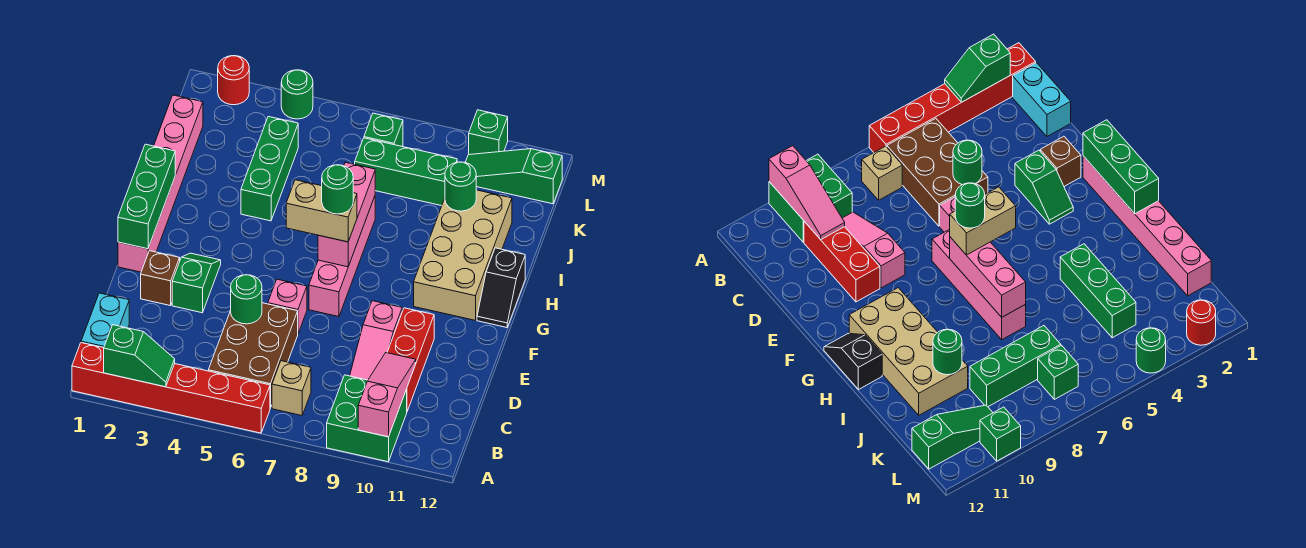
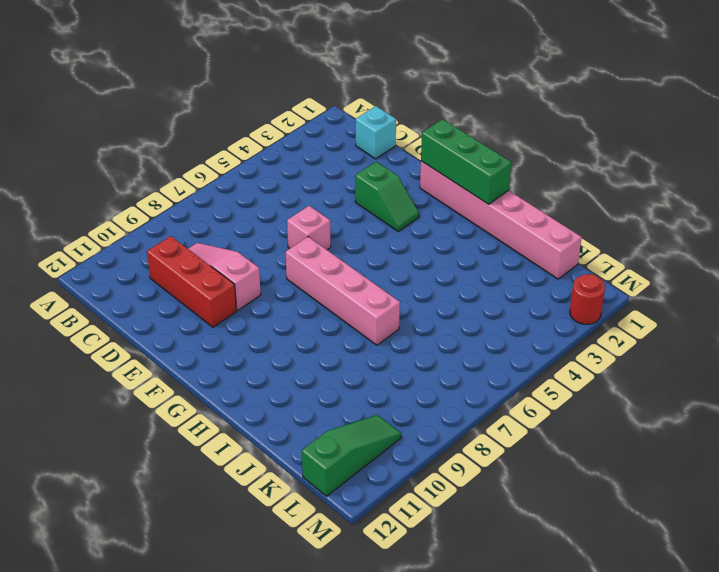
cyan 1x1 brick [356,106,396,159] -> cyan 1x2 brick [81,293,129,348]
none -> red 1x6 brick [72,343,270,433]
none -> green 2x2 brick [327,375,407,462]
none -> brown 2x3 brick [208,303,298,408]

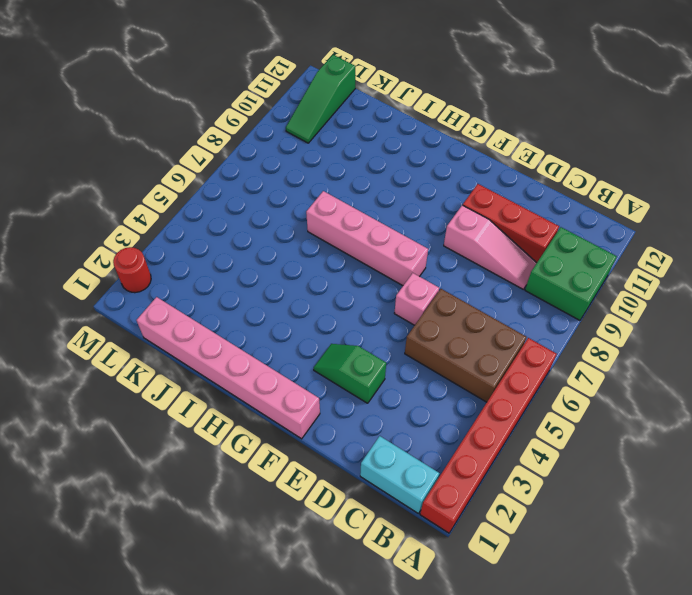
none -> tan 1x1 brick [272,361,311,416]
none -> brown 1x1 brick [141,251,180,306]
none -> tan 2x4 brick [414,190,512,320]

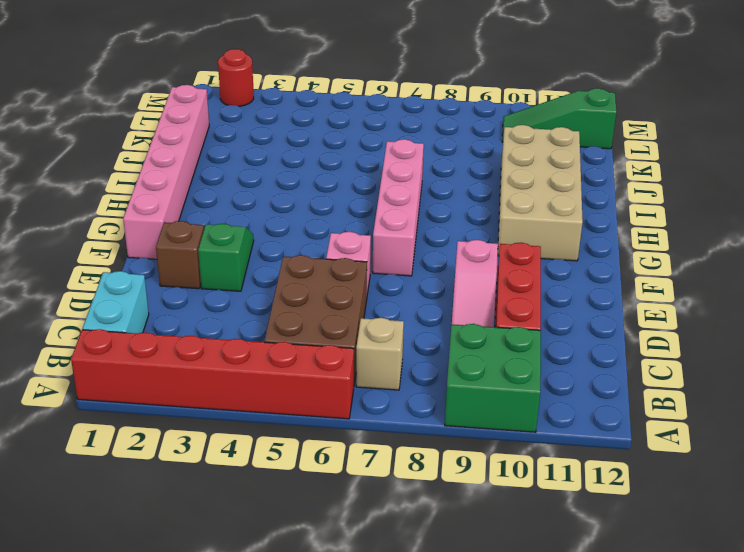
none -> black 1x2 slope [477,248,525,327]
none -> green 1x3 brick [241,117,298,221]
none -> green 1x3 brick [355,138,457,206]

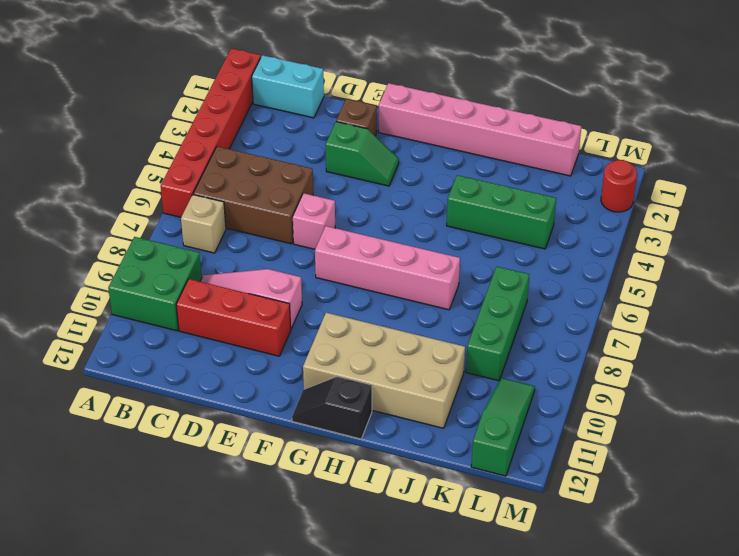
none -> green 1x1 brick [364,113,403,146]
none -> green 1x1 round brick [281,70,313,119]
none -> green 1x1 brick [469,110,508,155]

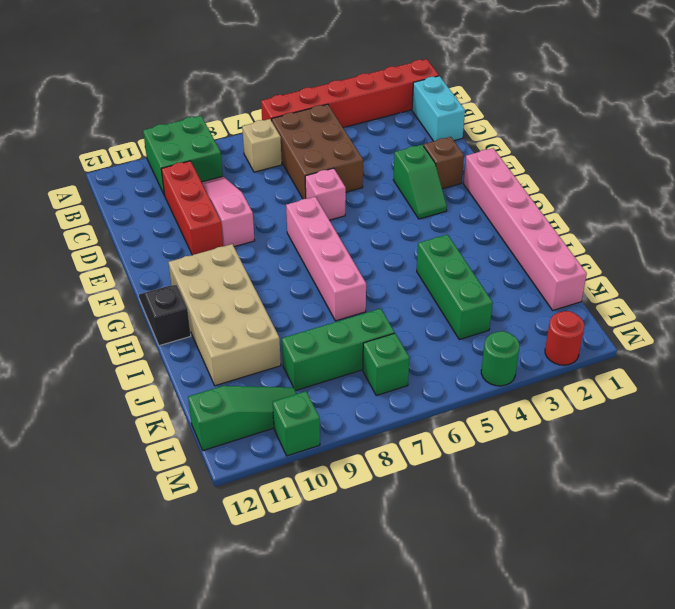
none -> green 1x2 slope [104,325,175,387]
none -> pink 1x3 slope [358,353,416,437]
none -> green 1x1 round brick [230,275,262,324]

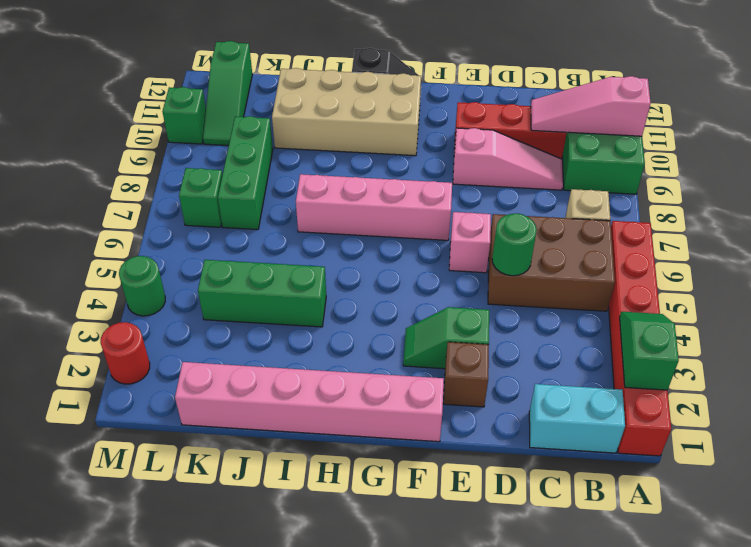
none -> green 1x3 brick [118,144,175,249]
none -> pink 1x3 brick [318,162,375,267]
none -> green 1x1 round brick [445,162,476,211]

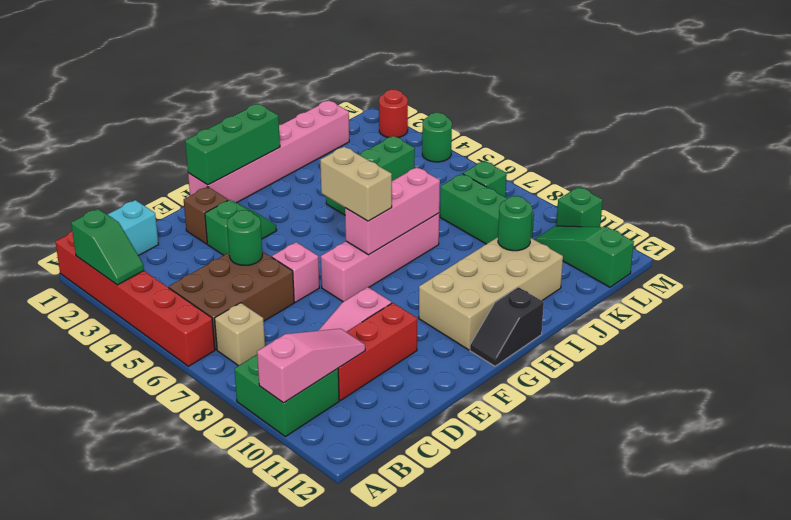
none -> green 1x1 round brick [322,165,353,214]

